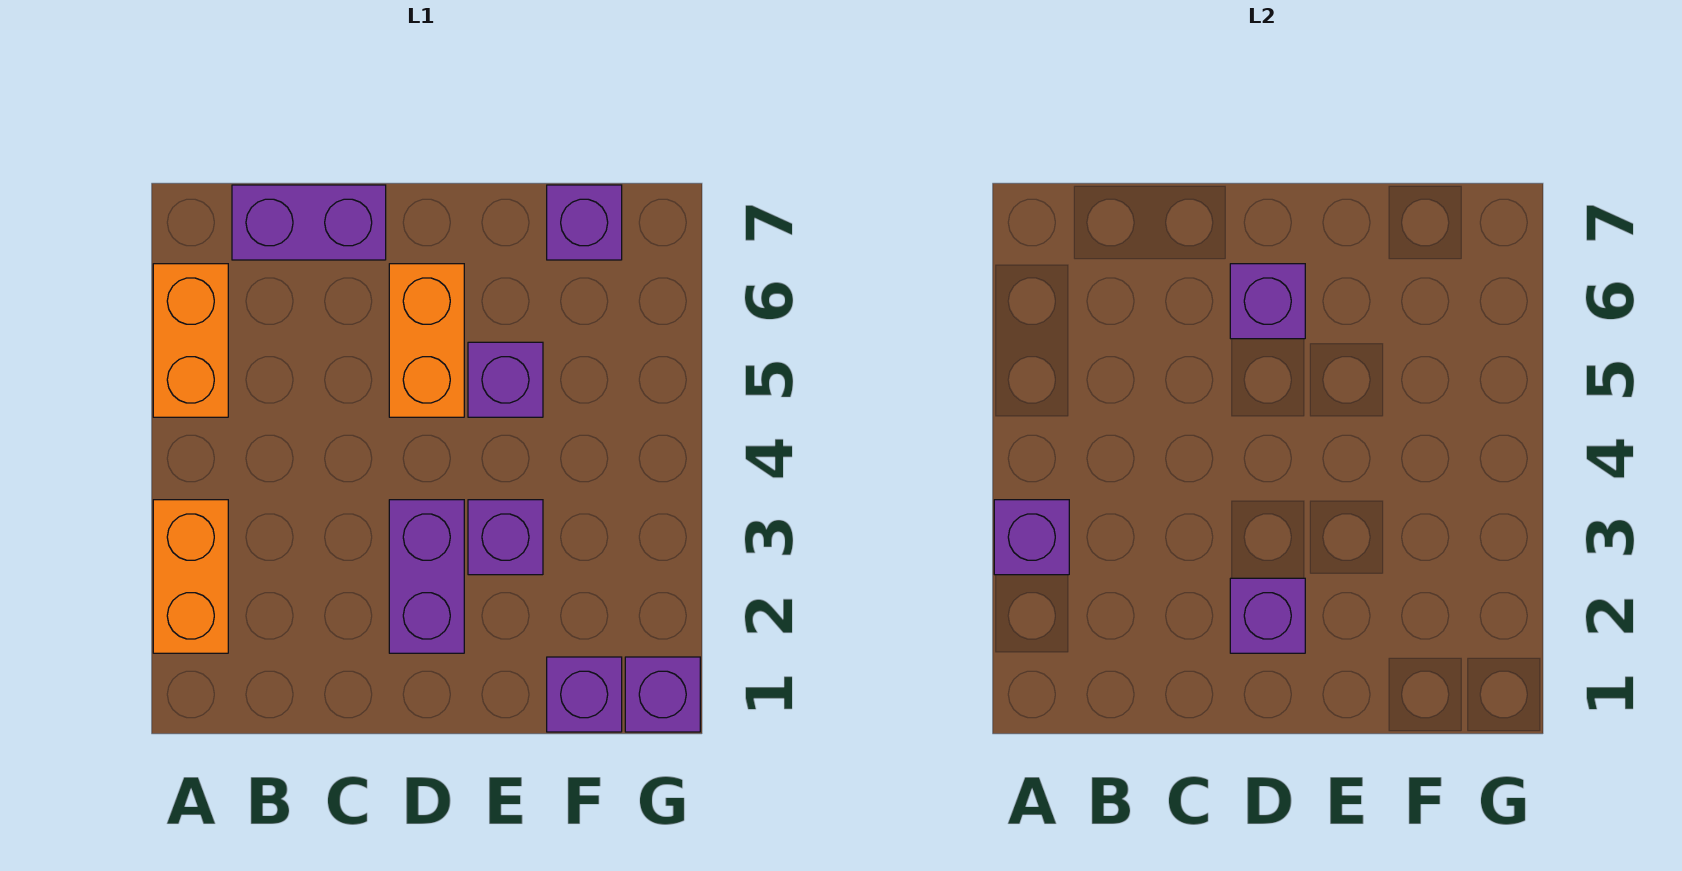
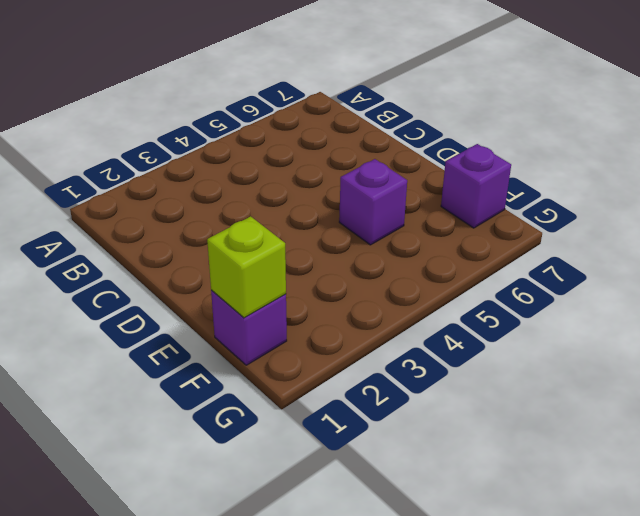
lime 1x1 brick [207,216,286,318] -> none
none -> orange 1x2 brick [153,500,228,653]
none -> orange 1x2 brick [153,264,228,417]
none -> purple 1x2 brick [232,185,386,260]

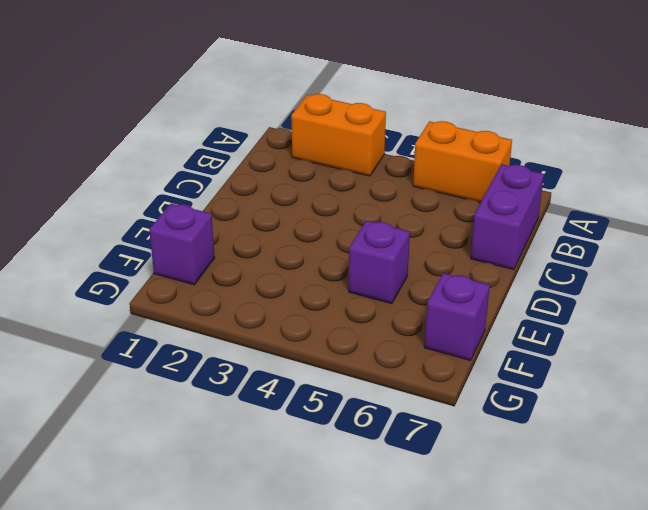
none -> purple 1x2 brick [389,500,464,653]
none -> orange 1x2 brick [389,264,464,417]
none -> purple 1x1 brick [468,500,543,575]

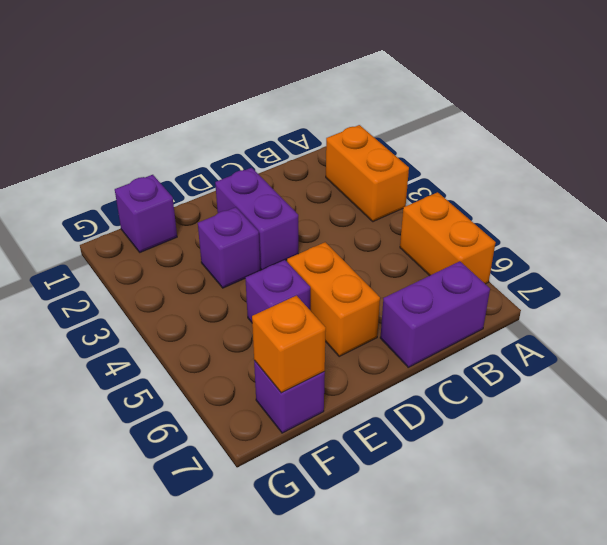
orange 1x1 brick [252,296,326,393] -> none
none -> purple 1x1 brick [625,657,700,732]
none -> purple 1x1 brick [994,500,1069,575]
none -> purple 1x1 brick [1230,578,1305,653]

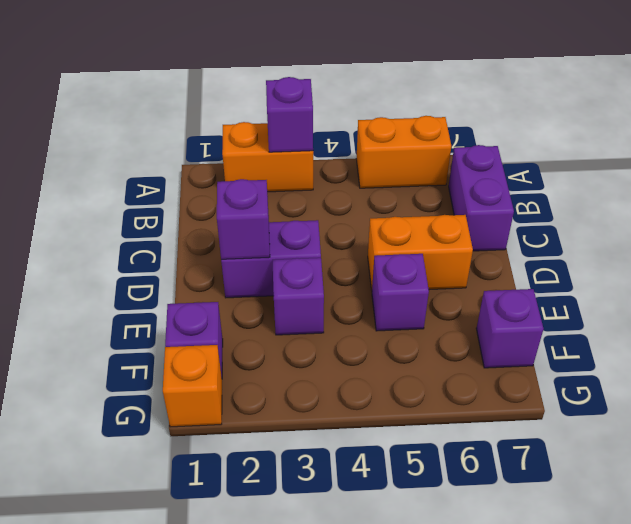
orange 1x1 brick [163,345,222,427] -> purple 1x1 brick [625,657,700,732]
none -> purple 1x1 brick [1230,264,1305,339]

